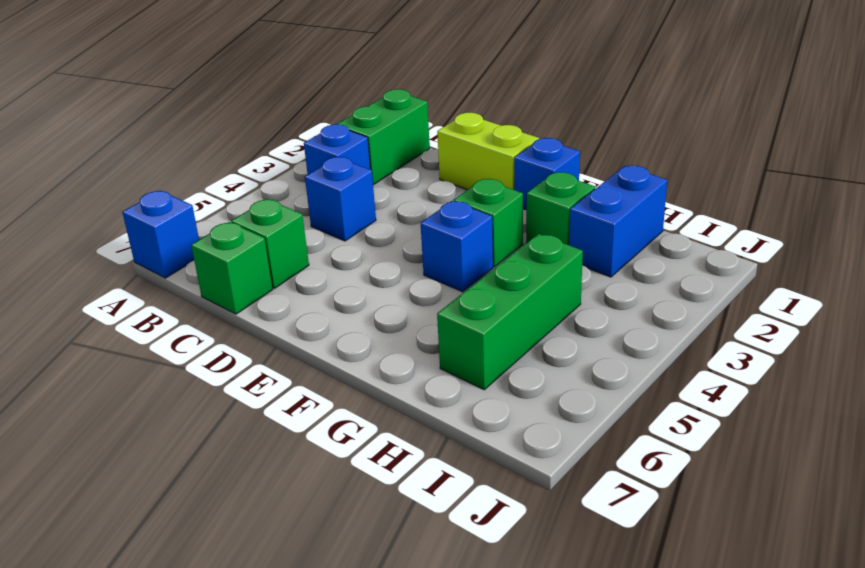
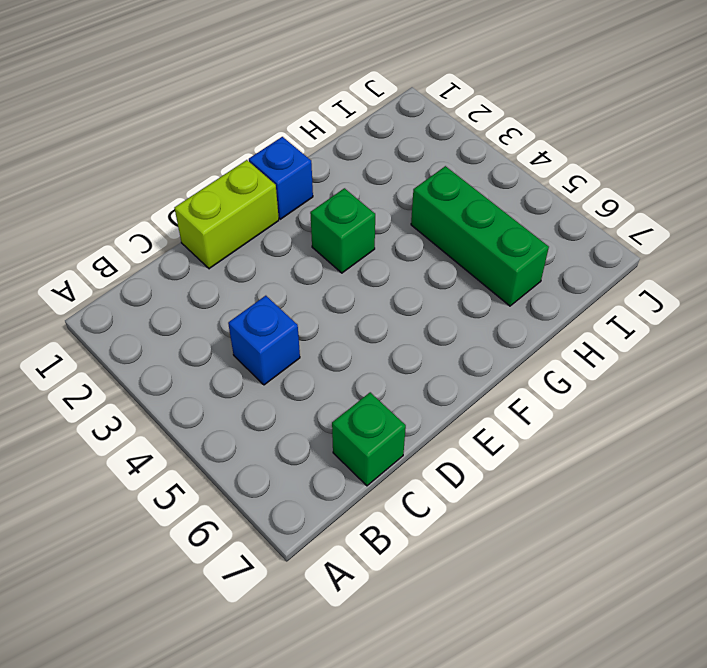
none -> blue 1x1 brick [122,191,199,278]
none -> green 1x2 brick [338,89,430,184]
none -> blue 1x1 brick [304,124,370,174]

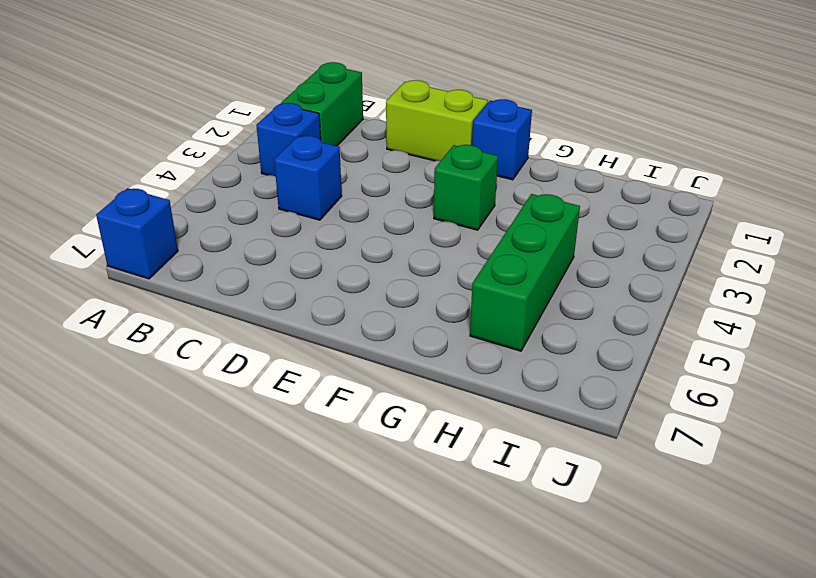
none -> green 1x1 brick [231,199,309,288]
none -> green 1x1 brick [191,222,273,314]
none -> blue 1x1 brick [421,201,493,292]

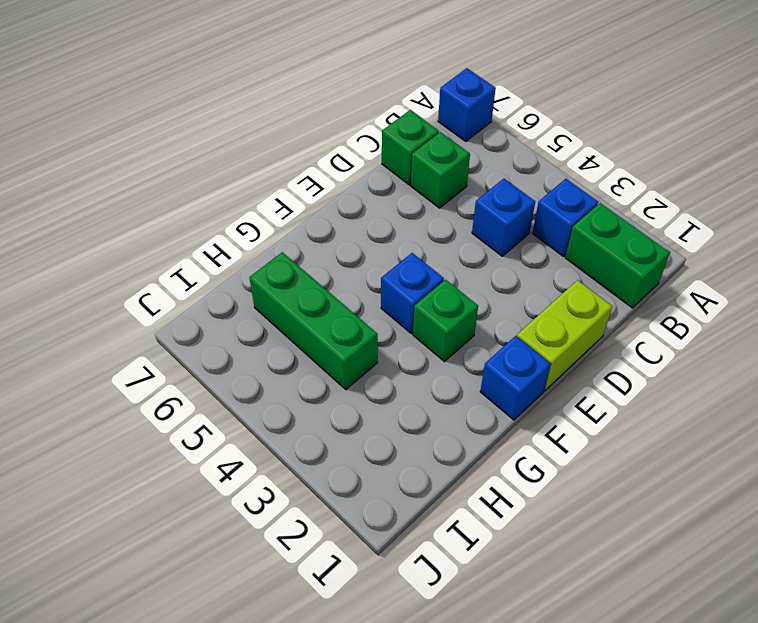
none -> green 1x1 brick [526,172,595,245]
none -> blue 1x2 brick [569,166,667,277]

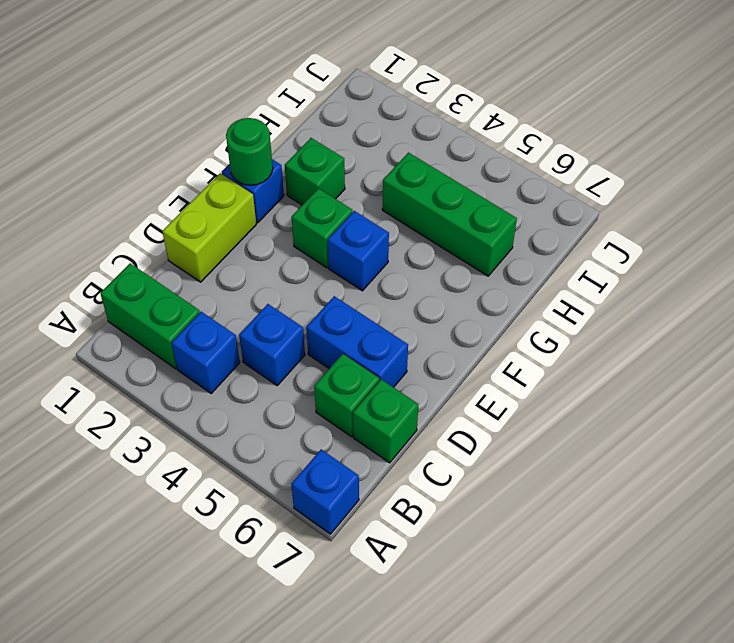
blue 1x2 brick [306,296,408,387] -> blue 1x2 brick moved to [569,166,667,277]
green 1x1 round brick [226,118,273,185] -> none

